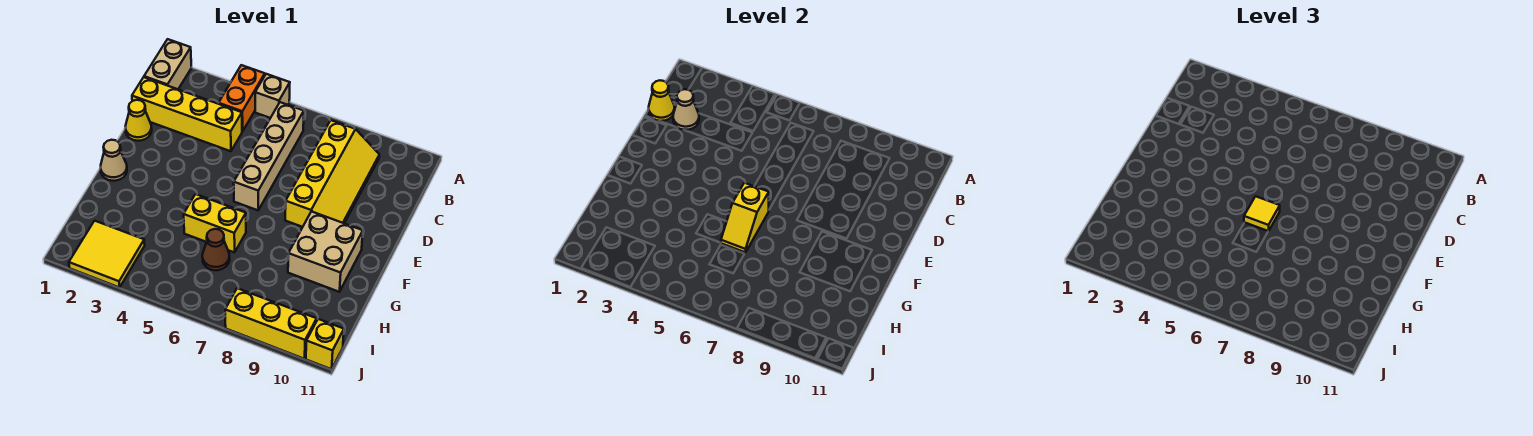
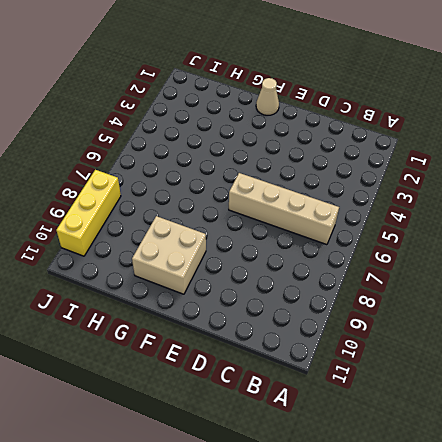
none -> tan 1x2 brick [144,39,191,89]
none -> orange 1x2 brick [219,65,265,132]
none -> tan 1x1 brick [255,74,290,118]

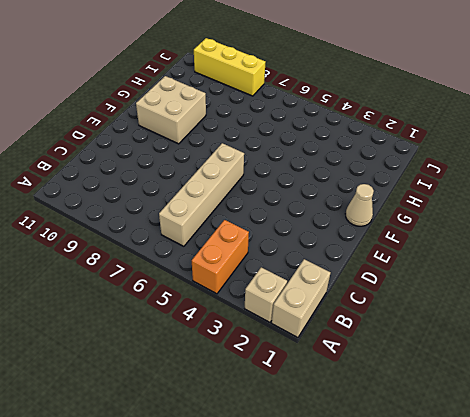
tan 1x1 brick [244,267,287,322] -> tan 1x1 brick moved to [255,74,290,118]
none -> yellow 2x4 slope [285,120,379,227]
none -> yellow 1x4 brick [132,77,242,151]
none -> yellow 1x1 cone [125,100,152,141]

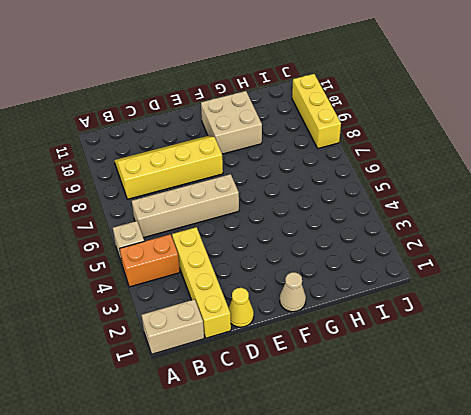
none -> yellow 1x2 brick [184,194,246,252]
none -> brown 1x1 cone [202,229,230,270]
none -> yellow 2x2 tile [69,221,145,287]

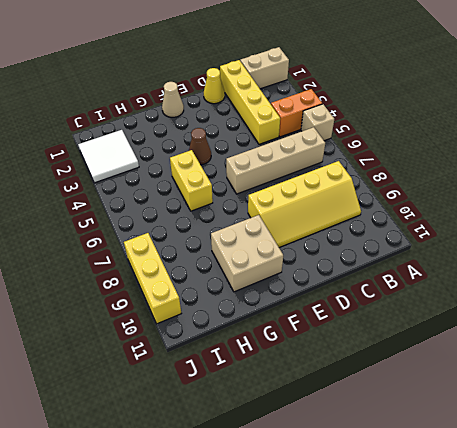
brown 1x1 cone [189,128,211,165] -> brown 1x1 cone moved to [202,229,230,270]
white 2x2 tile [78,130,139,183] -> yellow 2x2 tile [69,221,145,287]
none -> yellow 1x1 brick [306,319,344,369]
none -> yellow 1x1 cone [649,80,675,121]
none -> tan 1x1 cone [673,89,699,130]

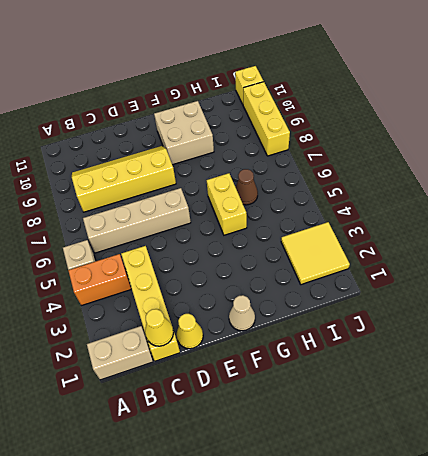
none -> tan 1x1 cone [673,89,699,130]
none -> yellow 1x2 slope [721,183,769,252]
none -> yellow 1x1 tile [1244,196,1280,231]

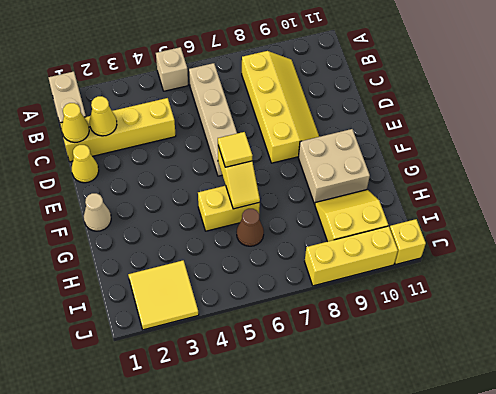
yellow 1x1 cone [90,96,117,136] -> tan 1x1 cone [673,89,699,130]
yellow 2x2 slope [315,190,388,242] -> none
none -> orange 1x2 brick [219,65,265,132]

